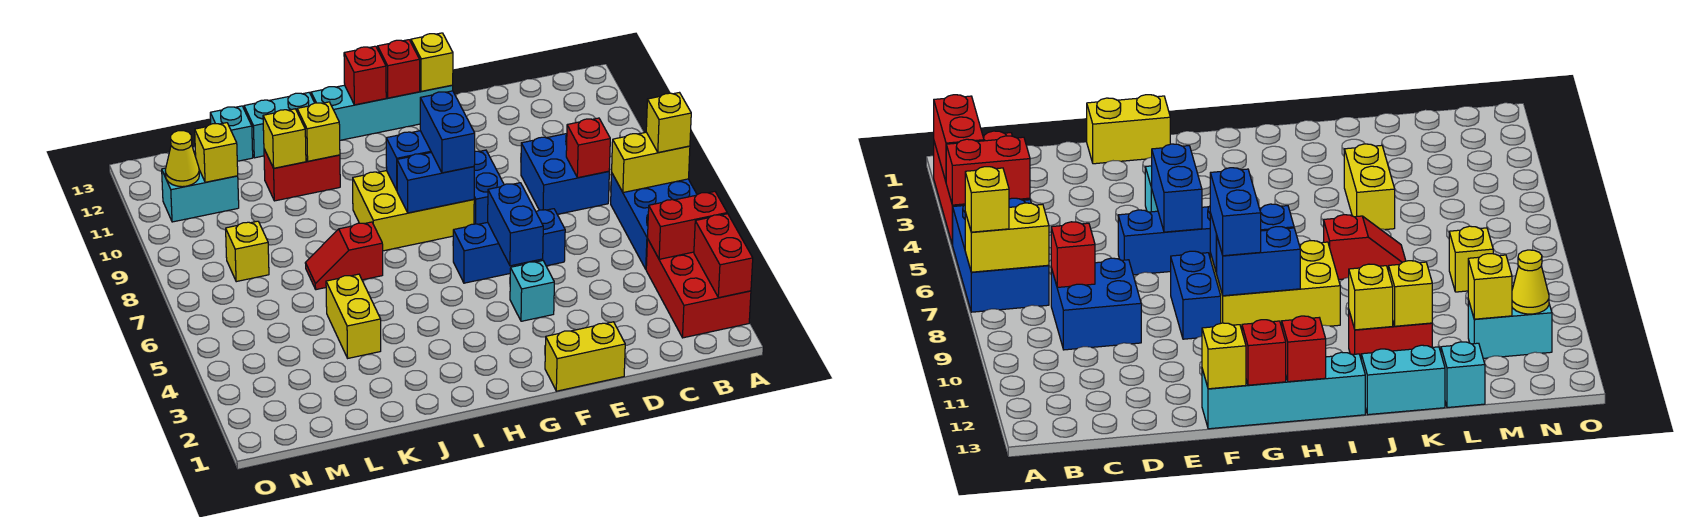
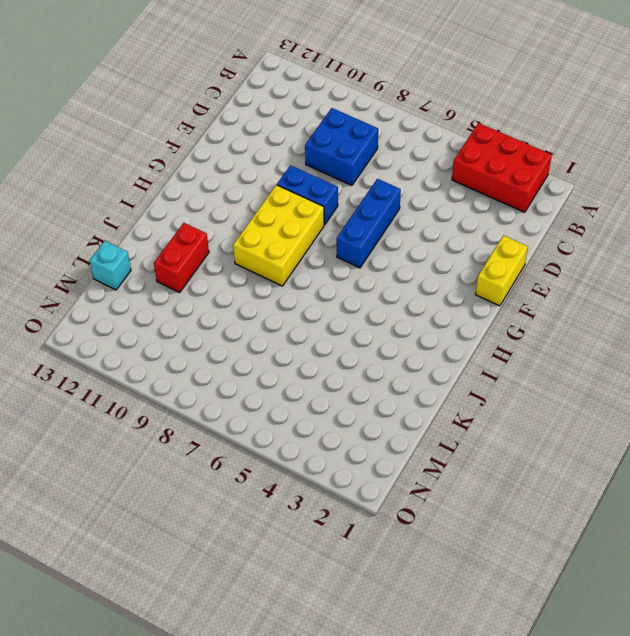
none -> blue 2x3 brick [611,174,697,269]
none -> cyan 1x1 brick [510,261,554,321]
none -> cyan 1x4 brick [311,85,453,140]
none -> red 1x2 slope [305,222,383,290]

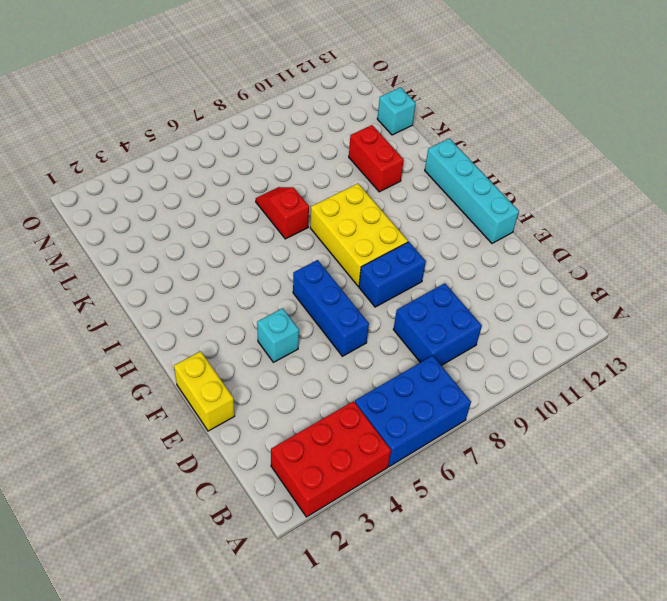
none -> cyan 1x2 brick [244,93,314,158]
none -> yellow 1x2 brick [326,274,381,358]
none -> yellow 1x1 brick [226,221,269,282]
none -> cyan 1x2 brick [162,168,239,222]

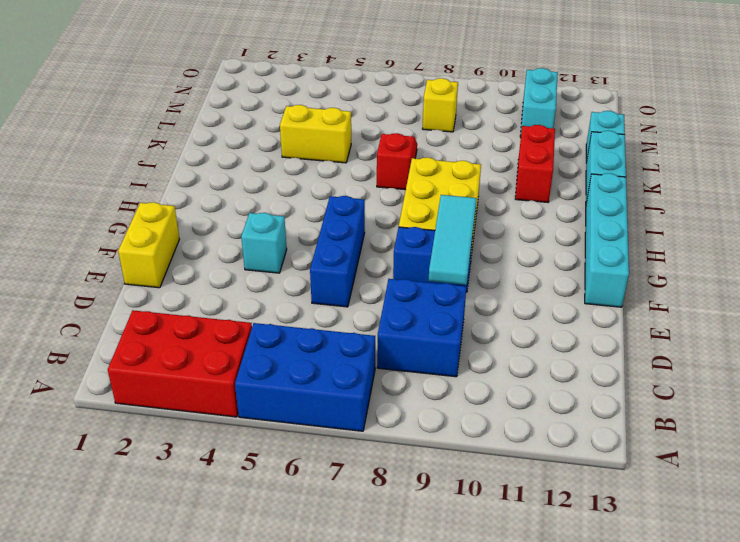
cyan 1x3 tile [429,195,477,285] -> blue 1x2 brick [386,131,431,190]
none -> red 1x2 brick [694,214,753,298]
none -> red 1x2 brick [648,192,727,259]
none -> yellow 1x2 brick [612,132,690,193]
none -> red 1x1 brick [566,118,610,178]

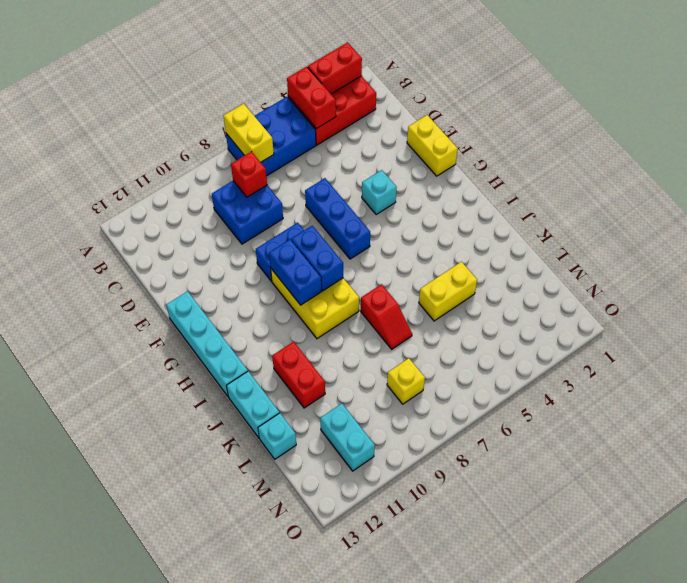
none -> blue 1x2 brick [488,183,543,266]
none -> yellow 1x1 brick [411,33,453,91]
none -> red 1x1 brick [378,40,420,98]
none -> red 1x1 brick [344,46,386,105]

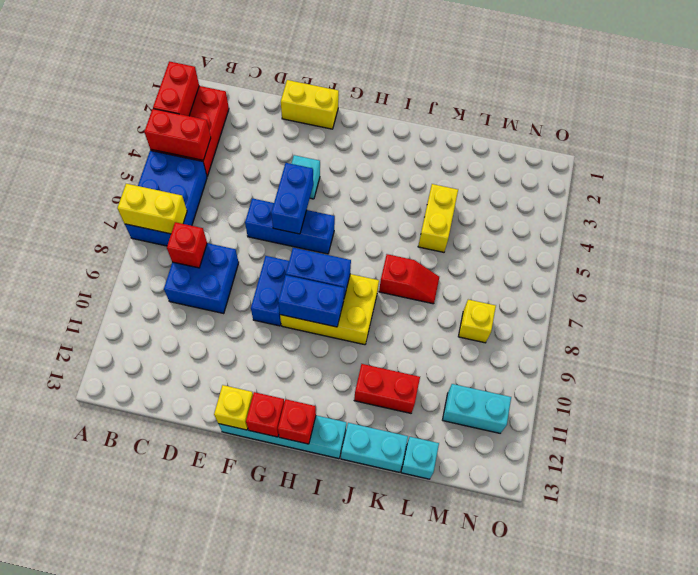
none -> yellow 1x1 brick [297,102,340,161]
none -> yellow 1x1 brick [263,109,306,168]
none -> yellow 1x1 brick [195,123,238,182]
none -> yellow 1x1 cone [165,131,199,187]

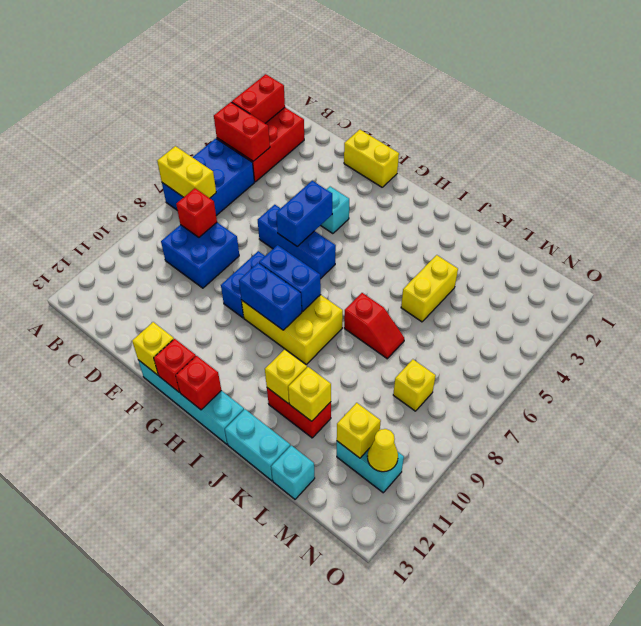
none -> yellow 1x1 brick [646,93,691,153]
none -> blue 1x2 brick [420,91,475,173]

